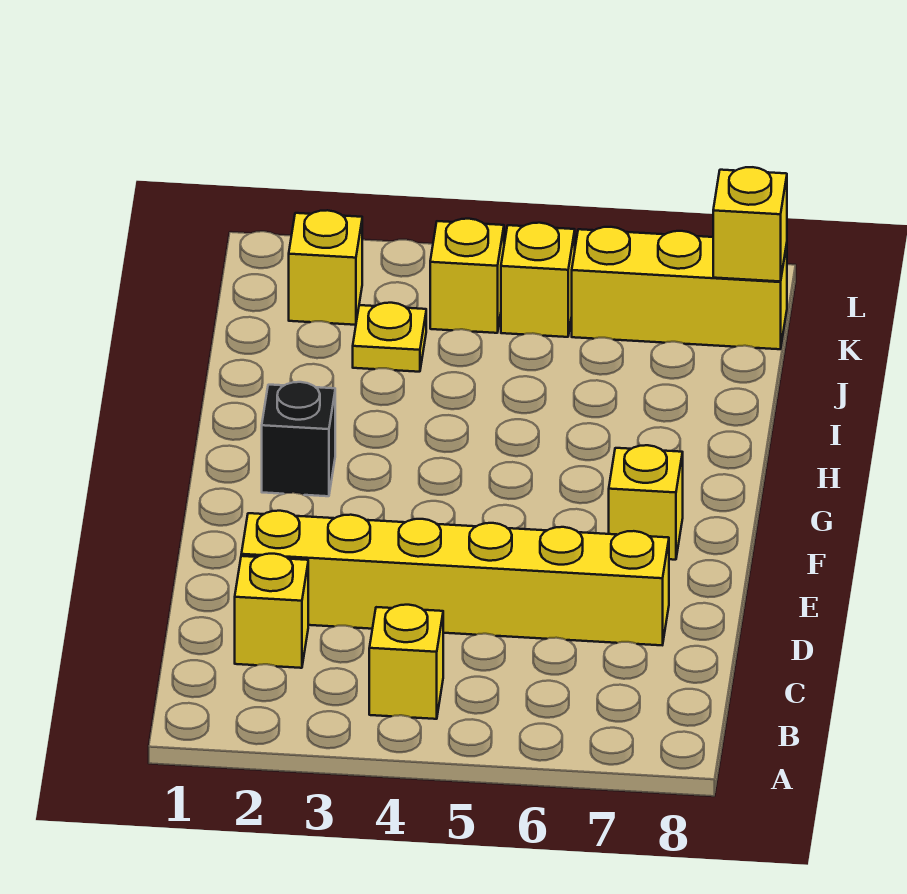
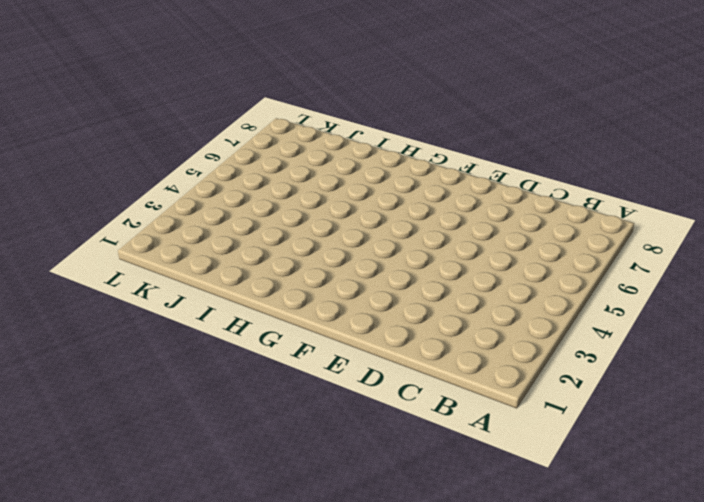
none -> yellow 1x1 brick [369,605,443,719]
none -> yellow 1x1 brick [235,554,308,668]

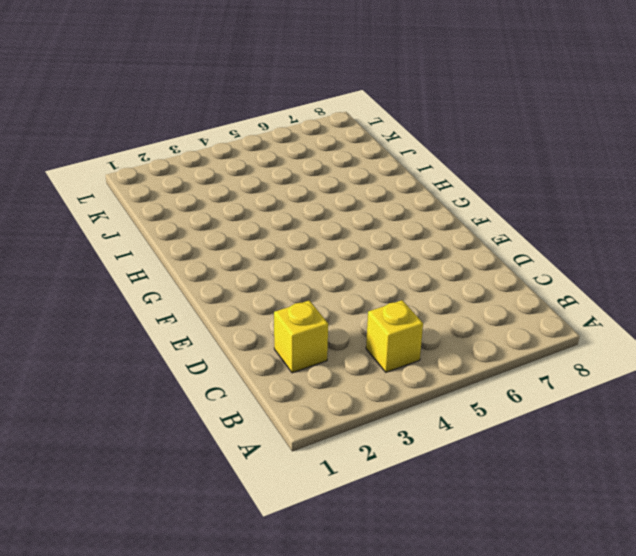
none -> yellow 1x6 brick [241,511,669,645]
none -> yellow 1x1 brick [609,445,683,560]

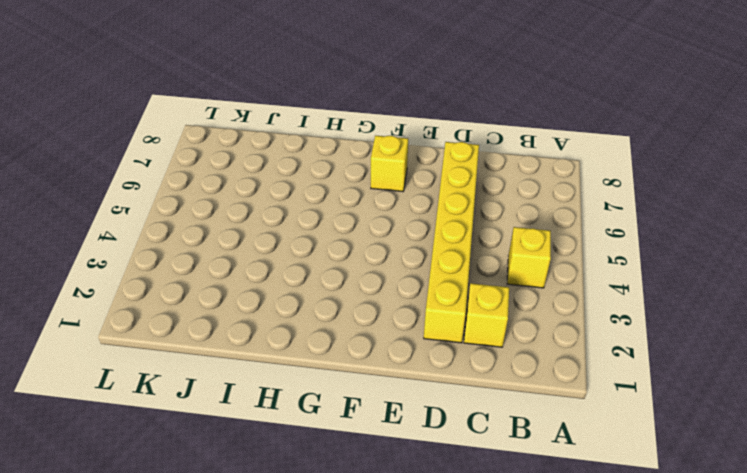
none -> black 1x1 brick [262,382,335,496]
none -> yellow 1x1 plate [353,303,426,372]

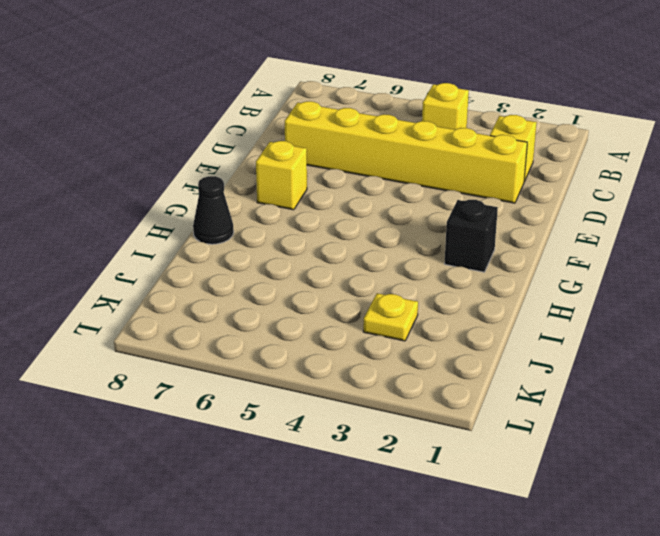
black 1x1 cone [193,176,234,244] -> none
none -> yellow 1x1 brick [289,210,362,325]
none -> yellow 1x1 brick [430,219,504,333]

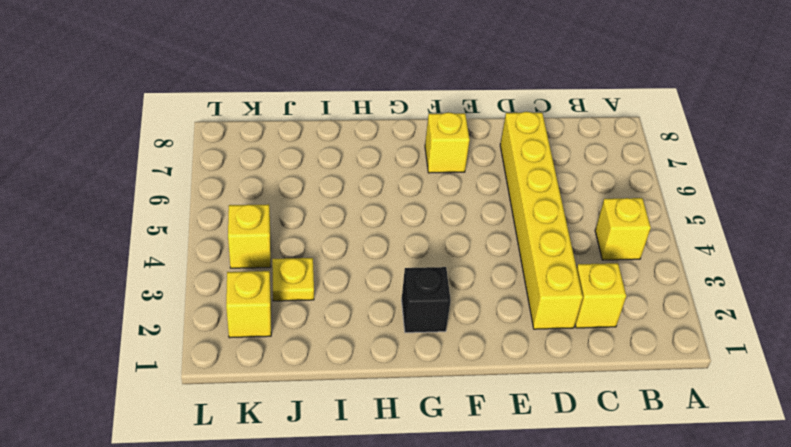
none -> yellow 1x1 brick [501,223,575,337]
none -> yellow 1x3 brick [572,227,787,349]

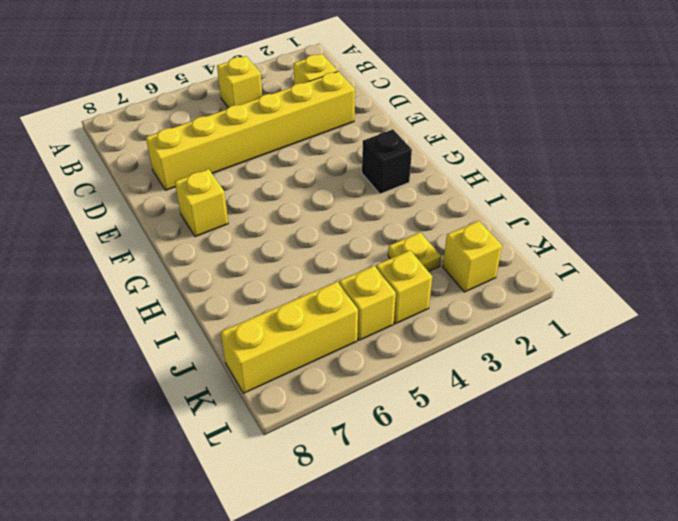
none -> yellow 1x1 brick [713,167,787,282]

